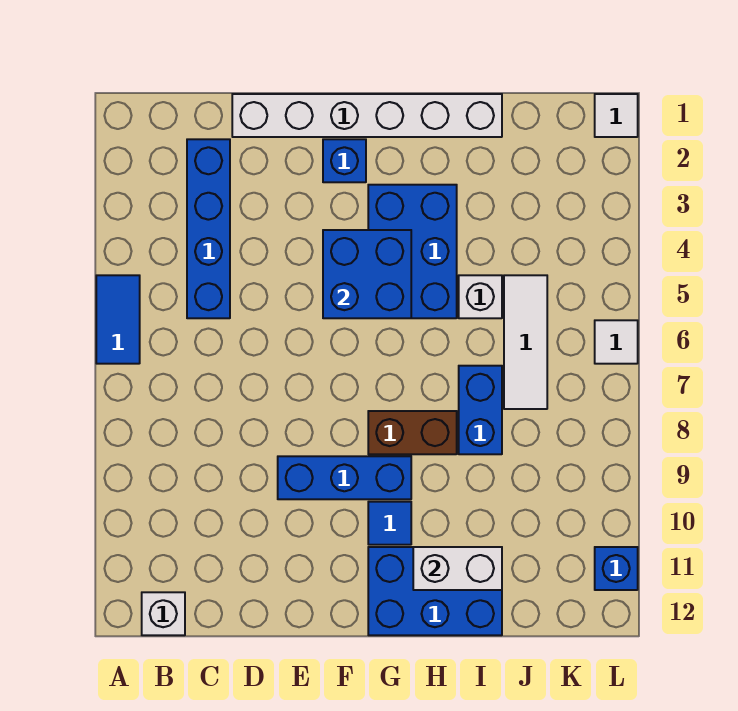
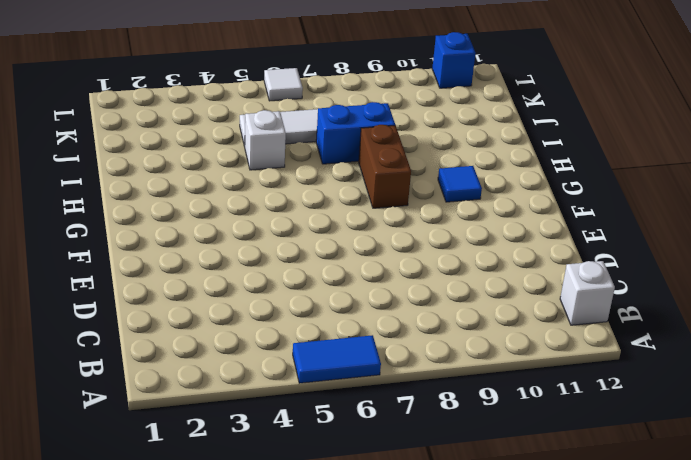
none -> blue 1x4 brick [187,139,230,318]
none -> white 1x6 brick [232,94,502,137]
none -> blue 1x3 brick [278,456,411,499]

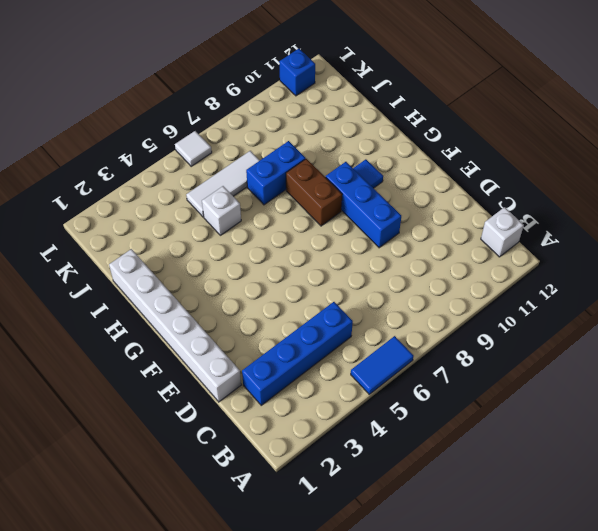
none -> blue 1x1 brick [323,139,366,182]
none -> blue 2x3 brick [368,185,457,318]
none -> blue 2x3 brick [368,547,502,635]

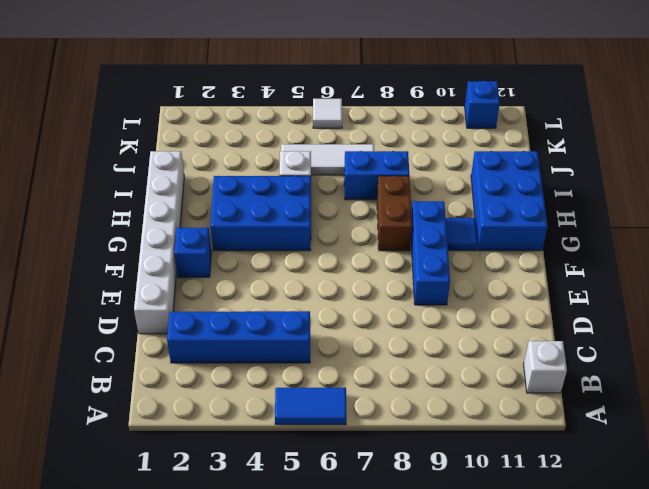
none -> white 1x1 tile [595,94,638,137]
none -> blue 2x2 brick [323,230,411,318]
none -> white 1x2 brick [413,547,502,590]

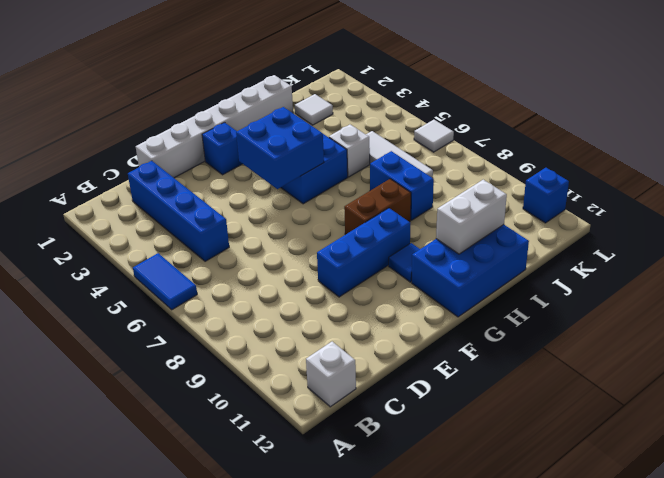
white 1x1 tile [295,94,333,125] -> white 1x1 tile moved to [595,94,638,137]

